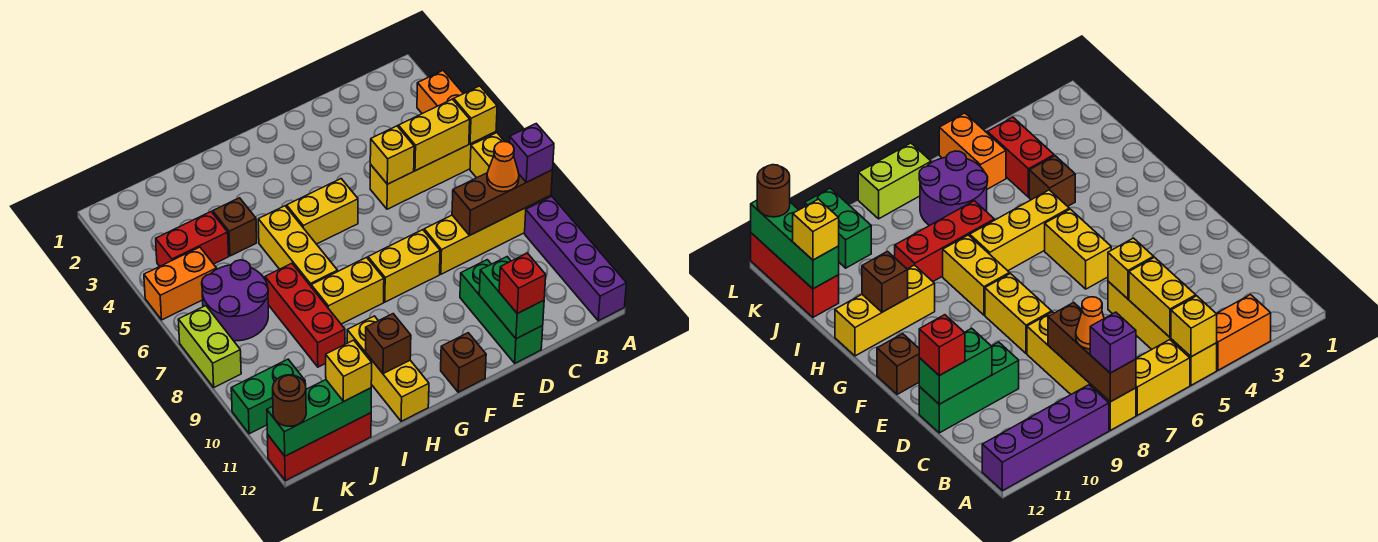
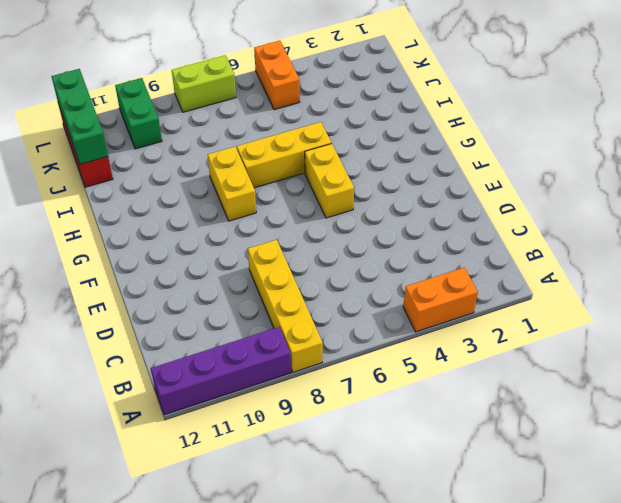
none -> yellow 1x4 brick [370,132,496,209]
none -> yellow 1x2 brick [470,133,505,178]
none -> green 1x3 brick [460,260,543,363]
none -> yellow 1x2 brick [368,230,440,302]

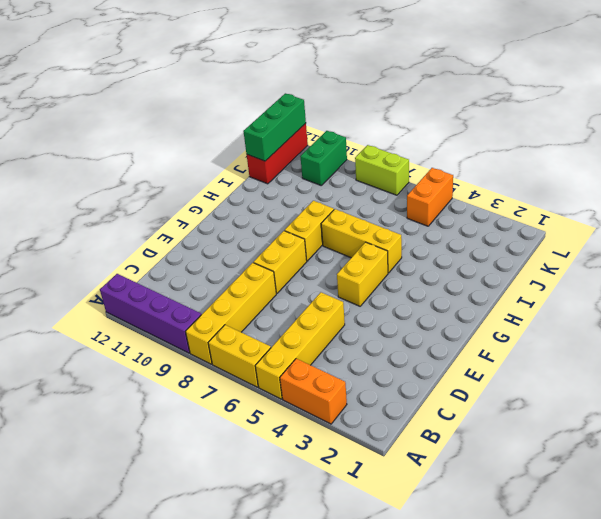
none -> green 1x3 brick [460,260,543,363]
none -> brown 1x1 brick [441,333,486,392]
none -> yellow 1x3 brick [347,316,429,421]
none -> brown 1x1 brick [213,198,257,256]

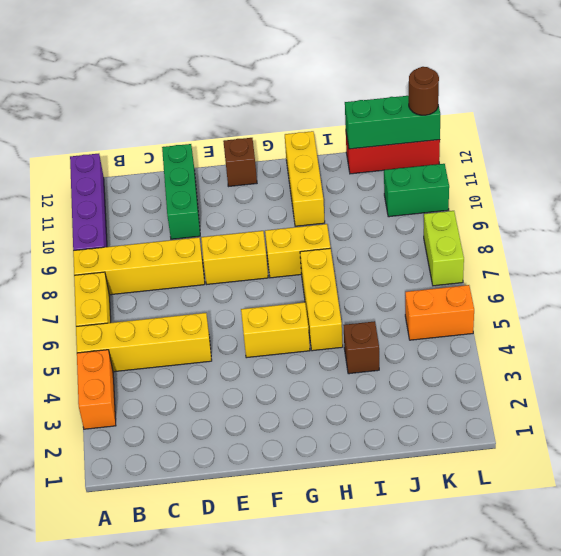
none -> red 1x3 brick [265,263,345,367]
none -> red 1x2 brick [156,212,229,266]
none -> purple 2x2 round brick [202,260,268,341]
none -> yellow 1x1 brick [454,86,497,144]

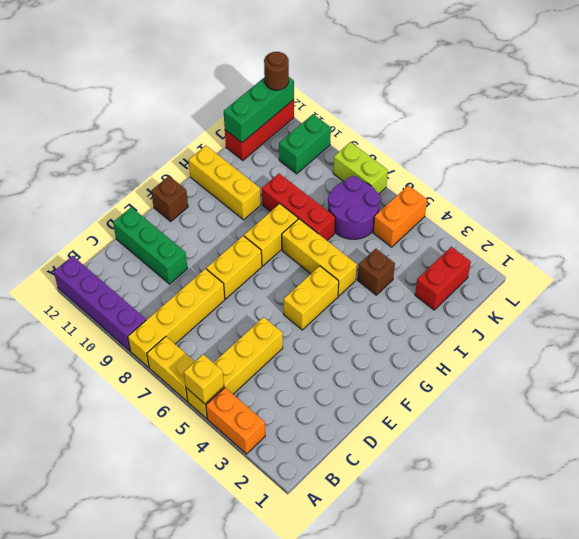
red 1x2 brick [415,247,471,310] -> red 1x2 brick moved to [156,212,229,266]
none -> brown 1x3 brick [452,170,553,235]
none -> yellow 1x2 brick [398,99,470,171]
none -> yellow 1x1 brick [370,126,414,184]
none -> green 1x2 brick [479,257,544,339]

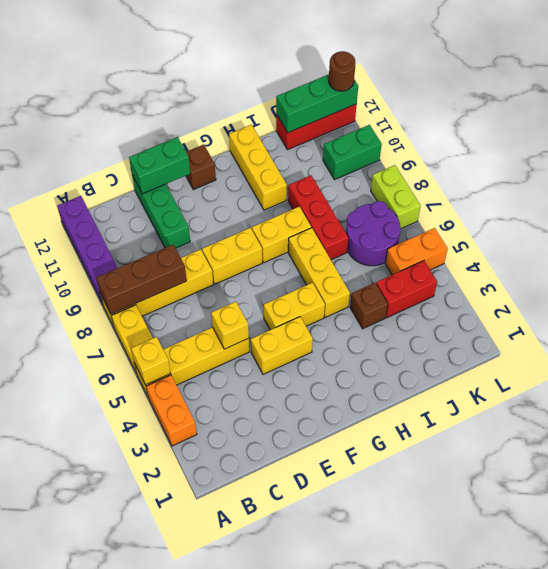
green 1x2 brick [129,137,190,194] -> green 1x2 brick turned to [479,257,544,339]
yellow 1x2 brick [251,317,313,374] -> yellow 1x2 brick moved to [398,99,470,171]
none -> brown 1x1 brick [366,314,411,374]
none -> purple 1x1 brick [509,124,554,182]
none -> orange 1x1 cone [487,141,519,192]
none -> red 1x1 brick [499,253,546,314]

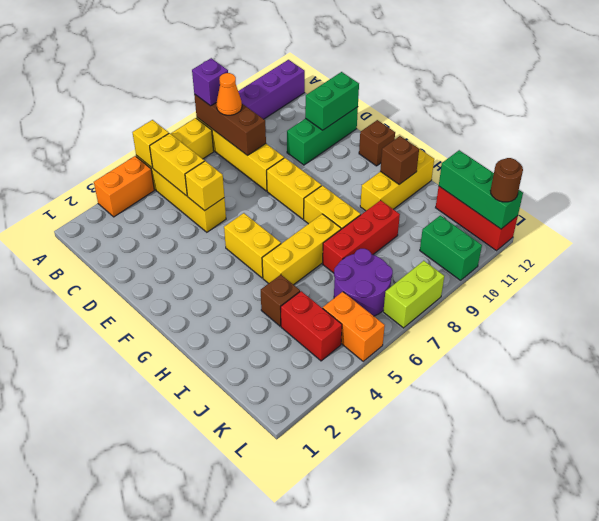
none -> red 1x1 brick [499,253,546,314]
none -> yellow 1x1 brick [326,340,372,401]

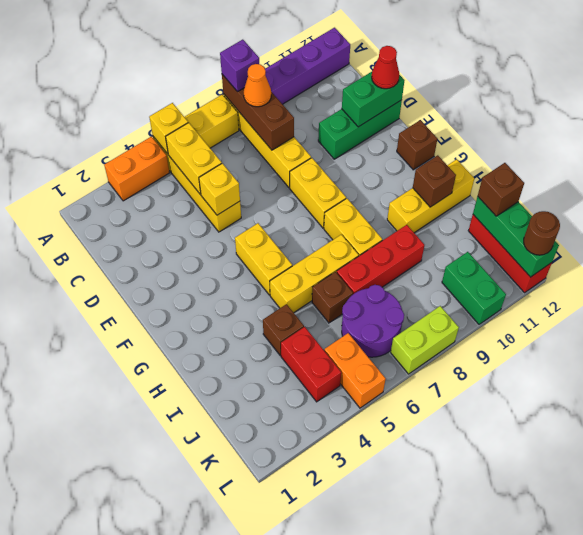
red 1x1 cone [372,46,399,89] -> red 1x1 brick [499,253,546,314]
brown 1x1 brick [312,272,353,323] -> none
brown 1x1 brick [478,163,524,216] -> yellow 1x1 brick [326,340,372,401]

